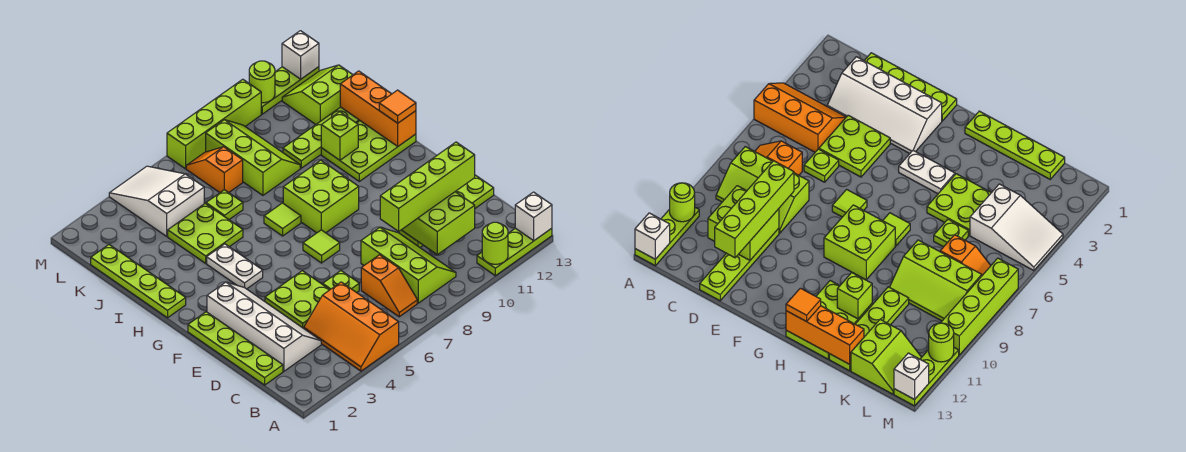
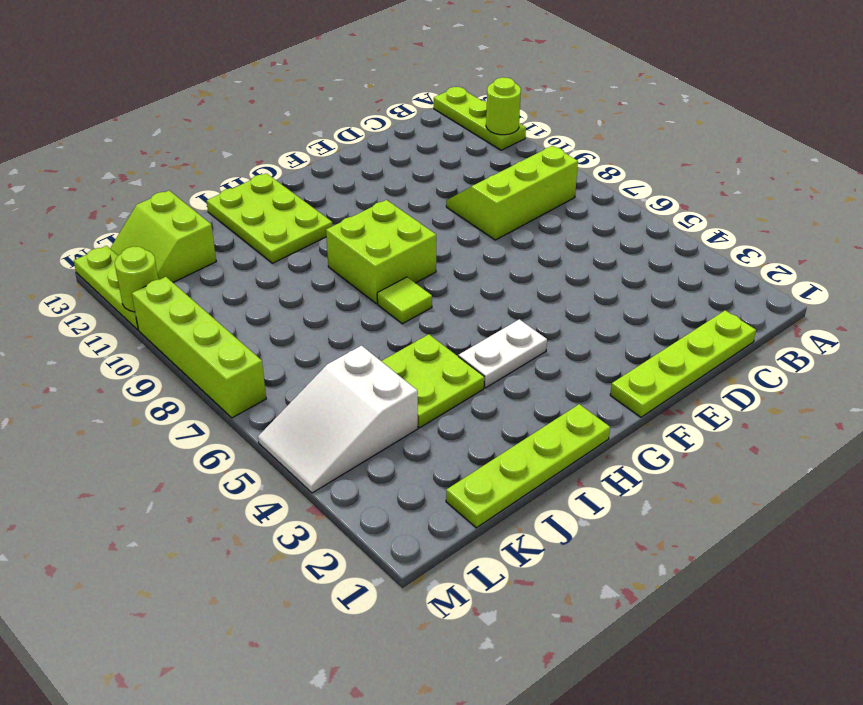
none -> orange 2x3 slope [304,282,399,371]
none -> orange 1x2 slope [361,255,417,317]
none -> white 2x4 slope [207,282,321,371]
none -> lime 2x2 plate [265,271,330,328]

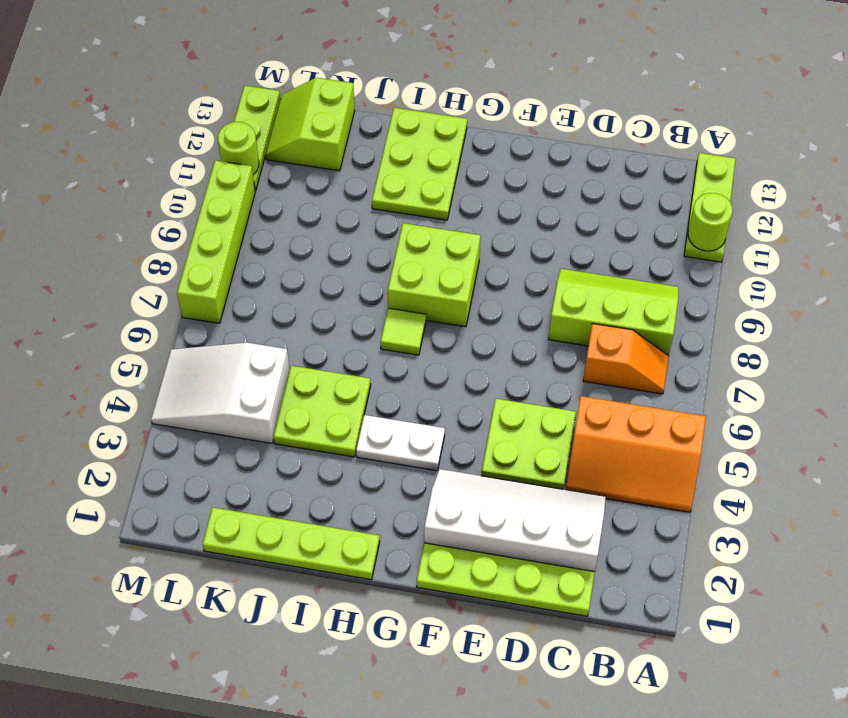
none -> lime 1x1 plate [323,271,359,293]
none -> lime 1x4 plate [399,175,494,247]
none -> lime 1x1 tile [303,230,340,263]
none -> lime 1x1 plate [206,190,243,220]

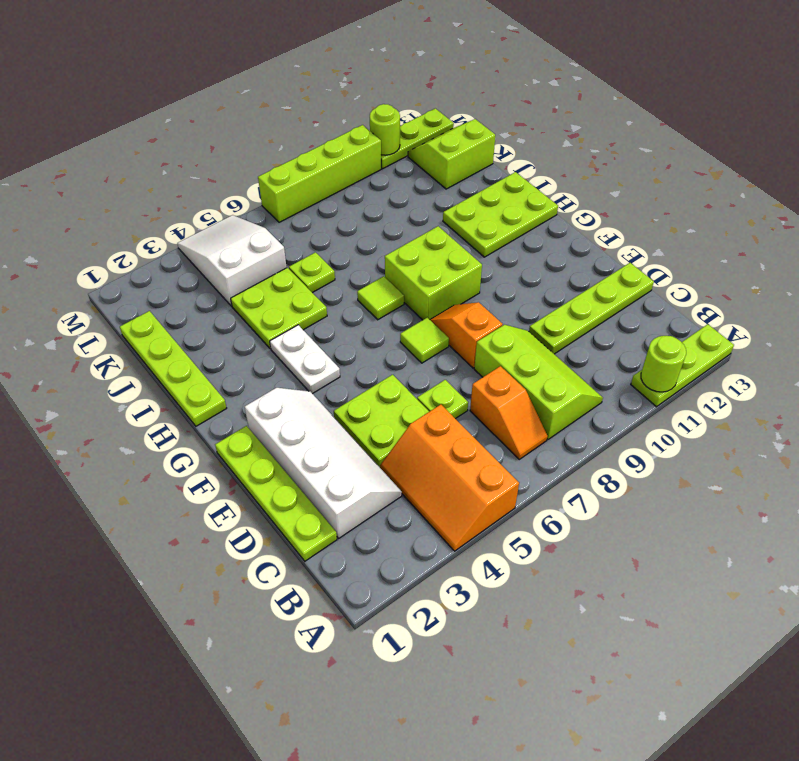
orange 1x2 slope [430,302,503,368] -> orange 1x2 slope moved to [186,147,243,193]
none -> lime 2x3 slope [206,120,300,195]
none -> lime 1x4 plate [283,107,360,168]
none -> white 1x1 brick [515,192,552,241]
none -> lime 2x2 brick [402,192,475,255]

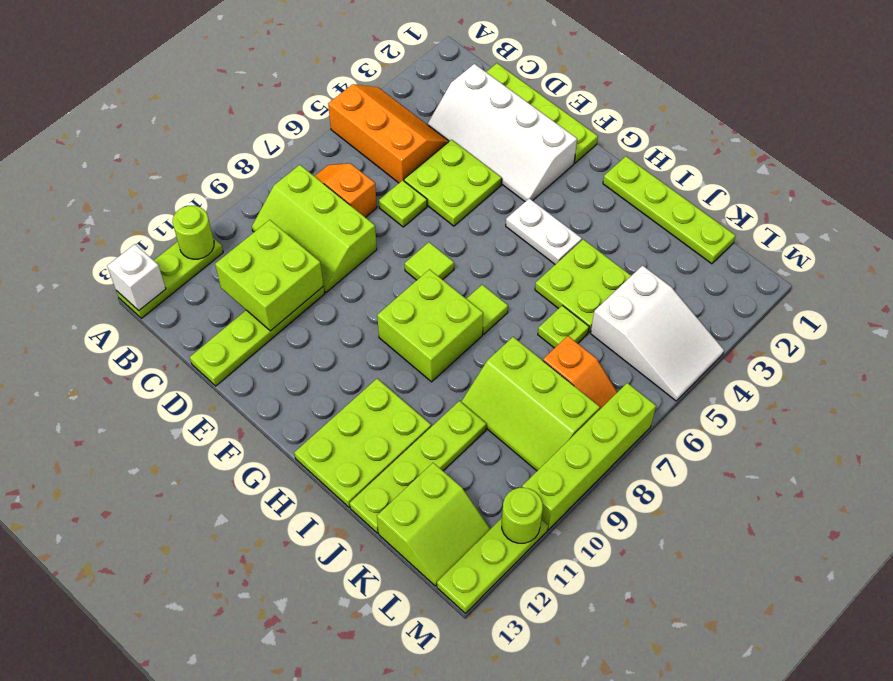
none -> orange 1x3 brick [340,71,416,146]
none -> lime 1x1 brick [321,112,358,160]
none -> white 1x1 brick [282,31,319,79]
none -> lime 1x4 brick [380,142,475,231]

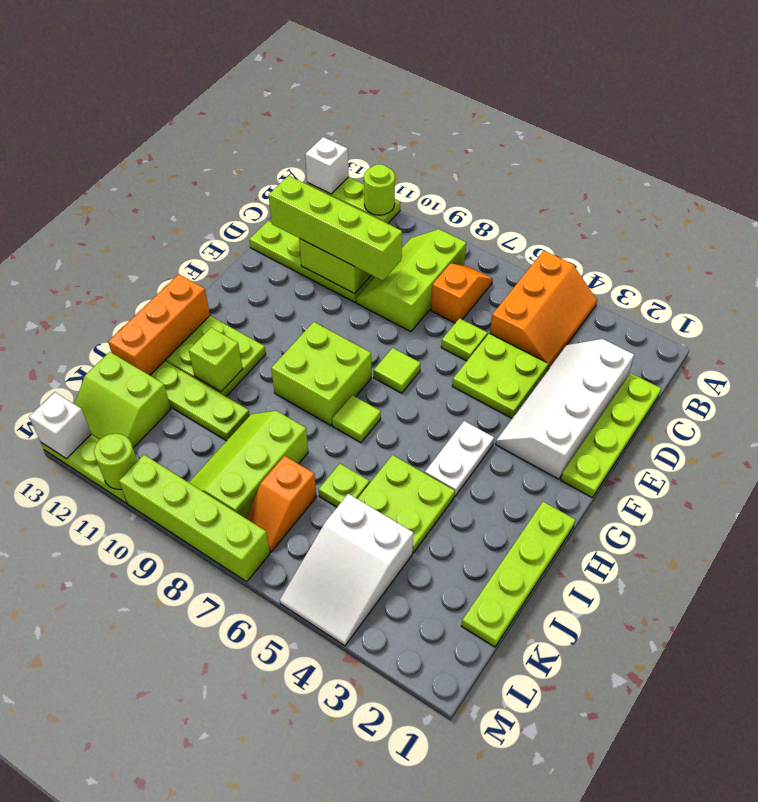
none -> orange 1x1 tile [379,90,416,123]

